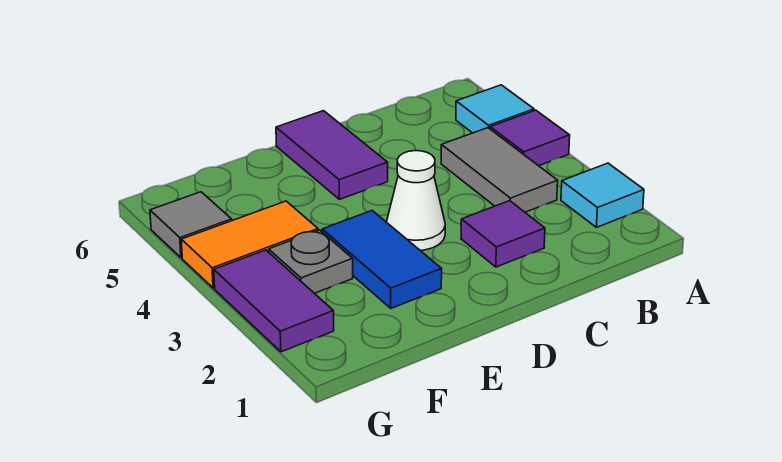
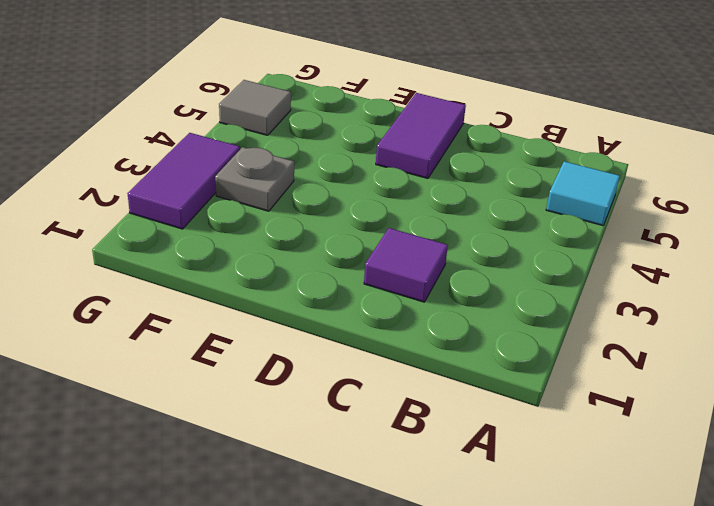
none -> cyan 1x1 tile [561,163,644,227]
none -> purple 1x1 tile [490,110,570,166]
none -> grey 1x2 tile [441,128,558,212]

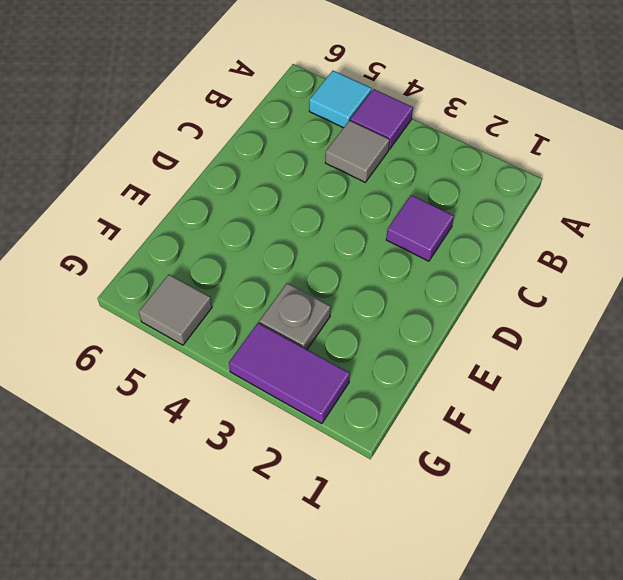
grey 1x1 tile [325,121,390,182] -> grey 1x2 tile [441,128,558,212]
none -> cyan 1x1 tile [561,163,644,227]
none -> white 1x1 cone [387,151,445,250]
none -> purple 1x2 tile [276,111,388,199]

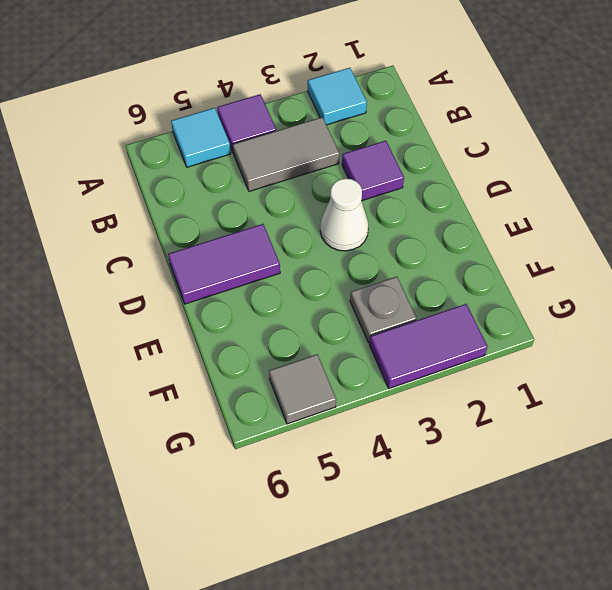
none -> blue 1x2 tile [322,211,442,308]
none -> orange 1x2 tile [181,201,318,288]

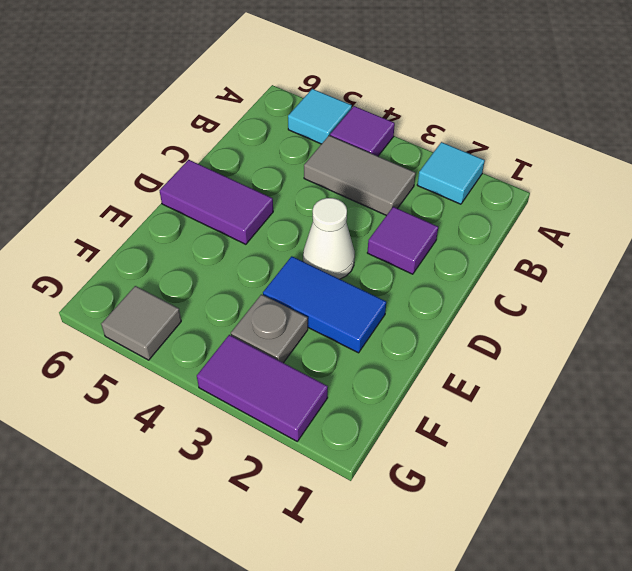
none -> orange 1x2 tile [181,201,318,288]

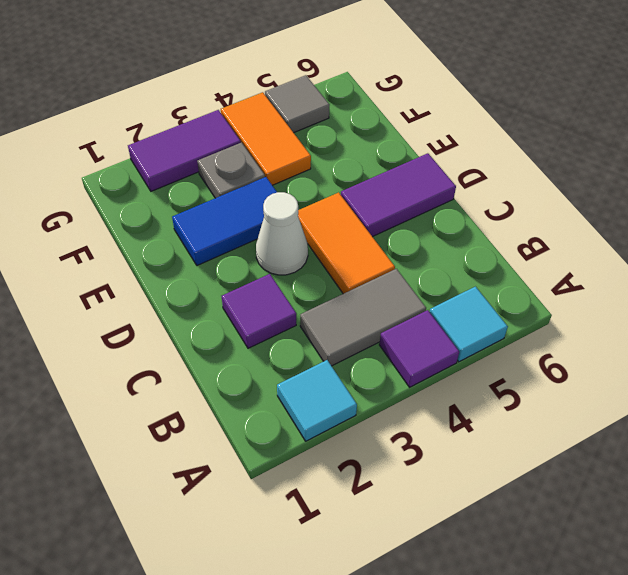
orange 1x2 tile [298,192,395,294] -> none

